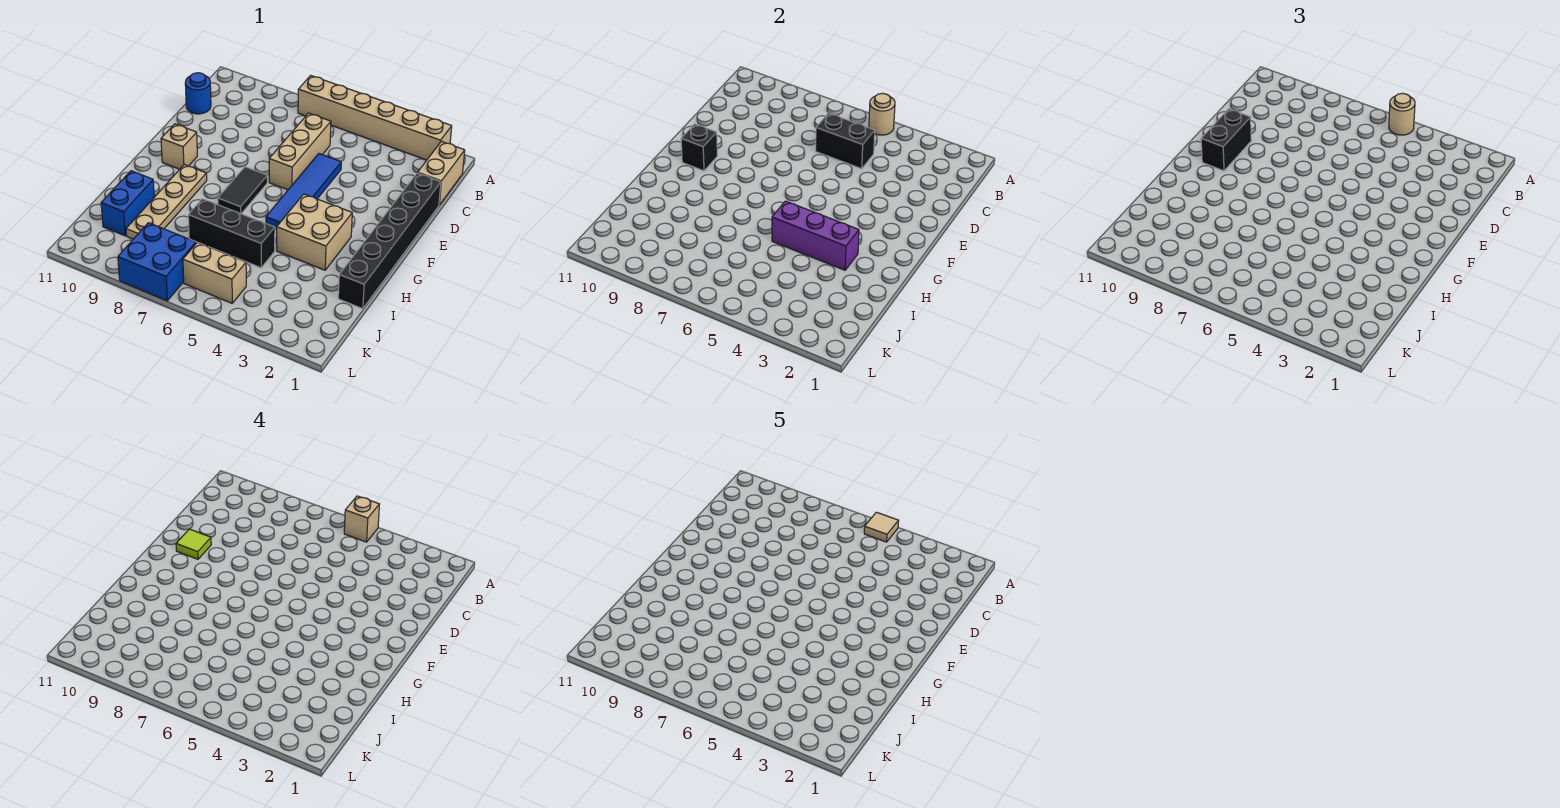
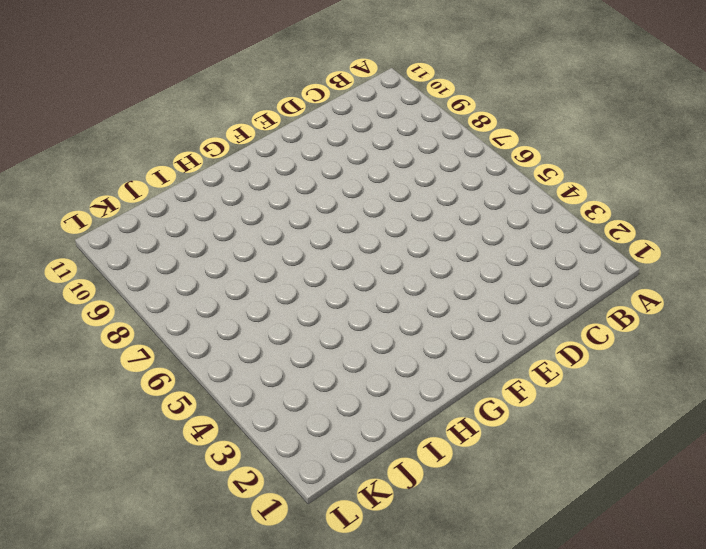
none -> tan 1x6 brick [298,75,452,160]
none -> tan 1x2 brick [418,141,465,205]
none -> tan 1x3 brick [269,113,331,190]

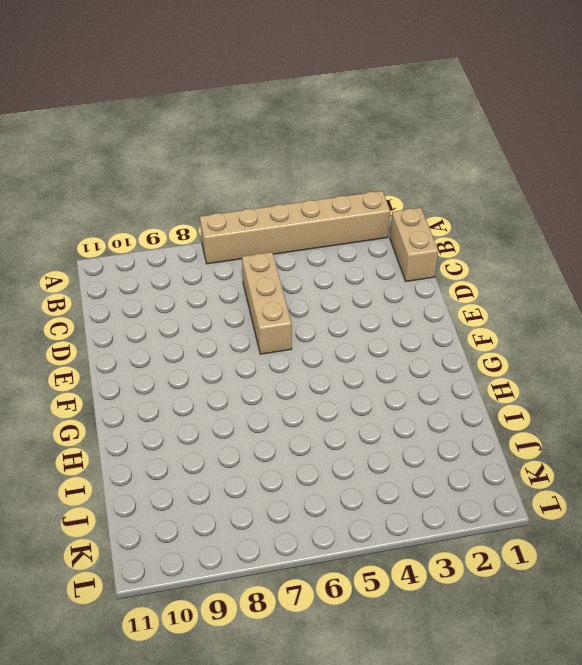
none -> blue 1x1 round brick [185,73,211,114]
none -> black 1x6 brick [338,173,441,309]
none -> blue 1x4 tile [266,154,341,229]

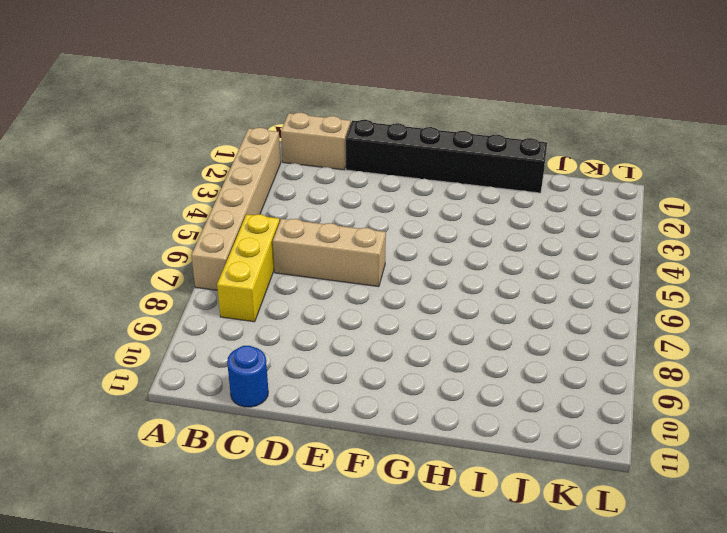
yellow 1x3 brick [217,214,280,322] -> none
none -> blue 1x4 tile [266,154,341,229]
none -> black 1x2 tile [218,167,267,214]
none -> tan 1x1 brick [161,124,197,169]

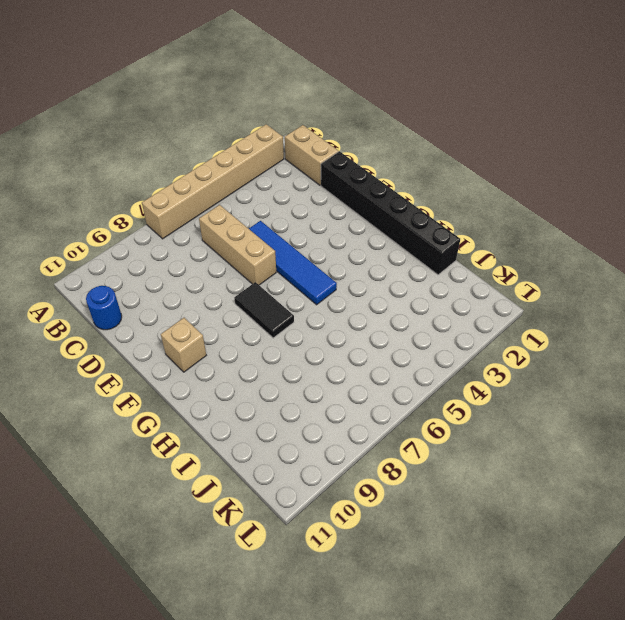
none -> tan 2x2 brick [277,194,352,270]
none -> tan 1x4 plate [126,164,207,239]
none -> black 1x3 brick [188,199,275,268]

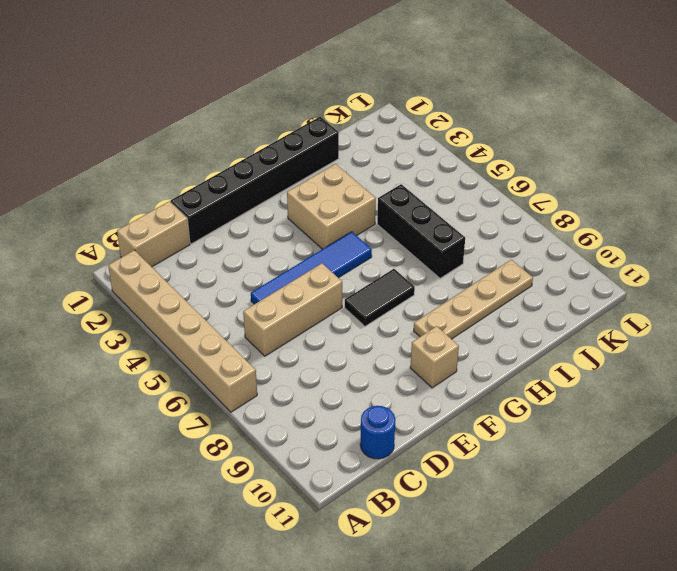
none -> blue 1x2 brick [101,171,154,236]
none -> tan 1x2 brick [183,242,246,303]
none -> blue 2x2 brick [118,223,196,301]

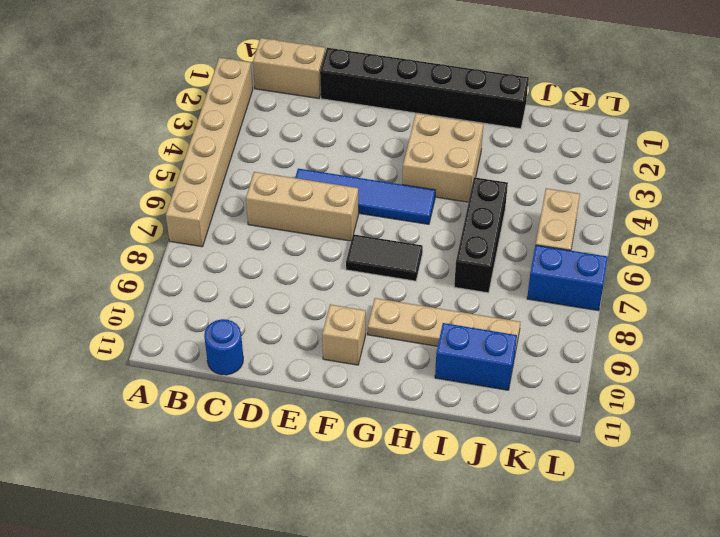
blue 1x2 brick [527,245,608,311] -> blue 2x2 brick [118,223,196,301]
none -> tan 1x1 round brick [869,93,895,135]
none -> black 1x2 brick [816,113,875,169]
none -> black 1x1 brick [681,124,717,171]

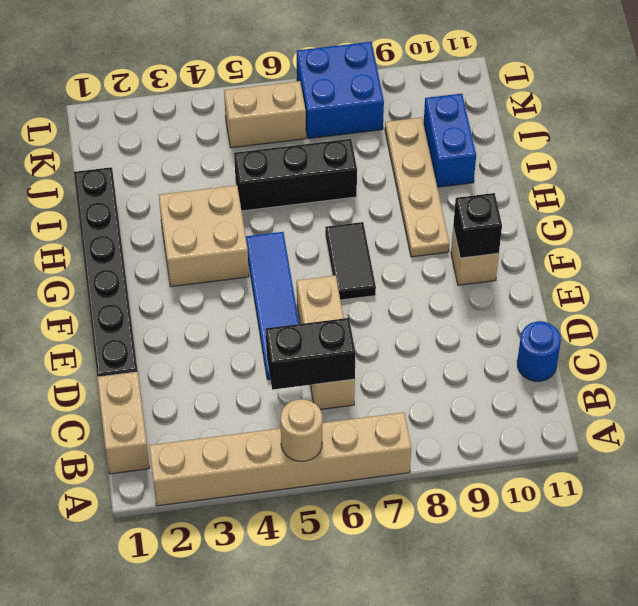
none -> purple 1x3 brick [772,201,859,270]
none -> tan 1x1 round brick [1389,93,1415,135]
none -> black 1x2 brick [1201,109,1251,171]

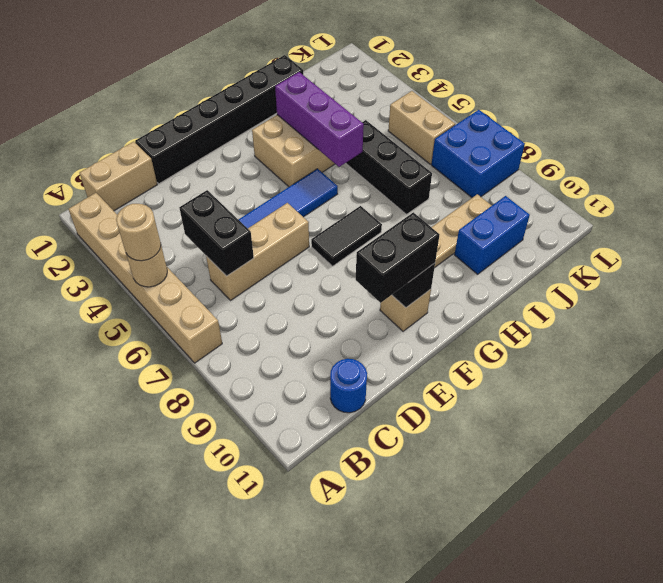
none -> tan 1x1 brick [344,496,379,542]
none -> lime 1x1 tile [176,529,211,559]
none -> tan 1x1 tile [864,512,899,542]

